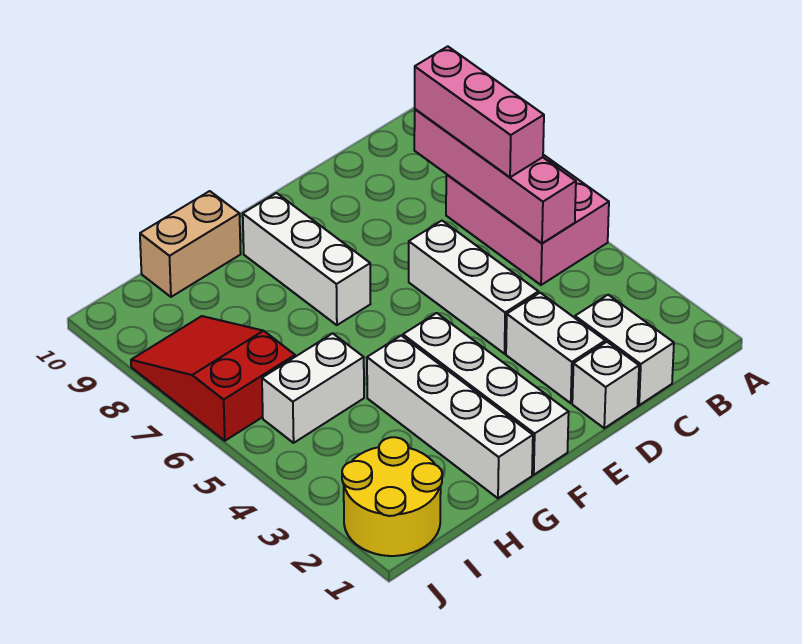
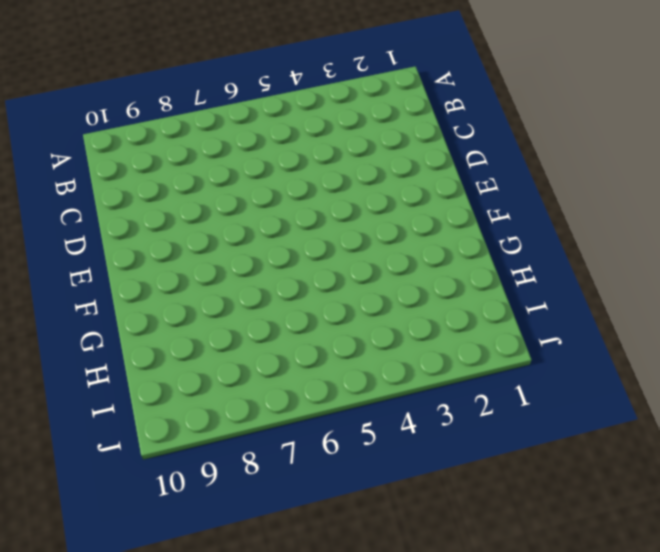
none -> pink 2x3 brick [446,155,609,285]
none -> white 1x2 brick [575,295,674,405]
none -> white 1x1 brick [572,342,639,428]

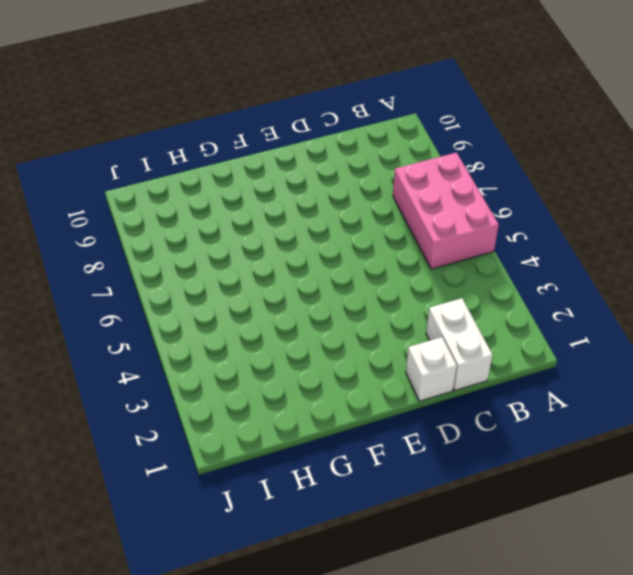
none -> white 1x2 brick [506,293,605,403]
none -> white 1x3 brick [409,221,539,354]
none -> white 1x4 brick [403,313,569,475]

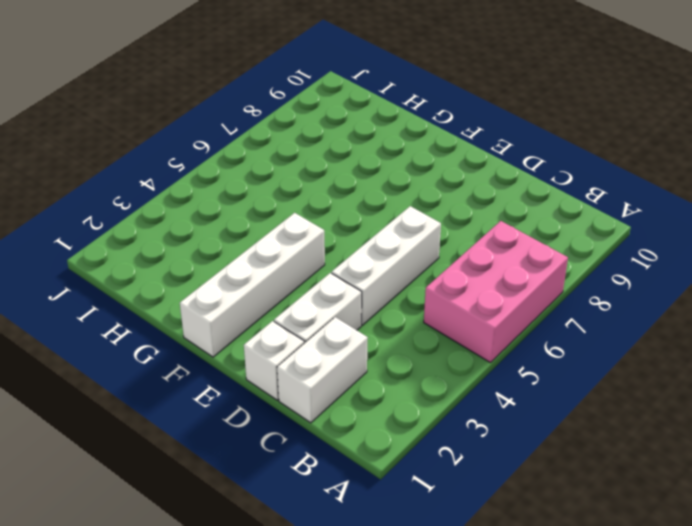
none -> white 1x3 brick [243,193,370,325]
none -> white 1x4 brick [367,336,533,498]
none -> tan 1x2 brick [140,191,241,297]

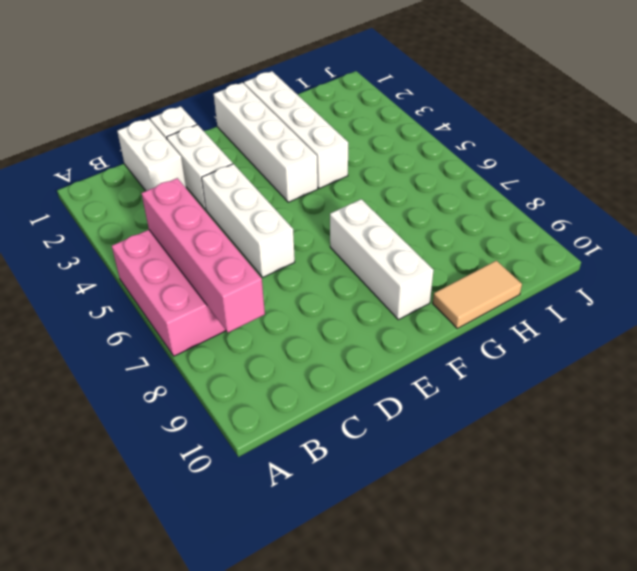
tan 1x2 tile [433,261,522,328] -> tan 1x2 brick [140,191,241,297]
none -> white 1x2 brick [262,333,364,443]
none -> yellow 2x2 round brick [342,437,442,556]
none -> red 2x3 slope [131,316,295,441]

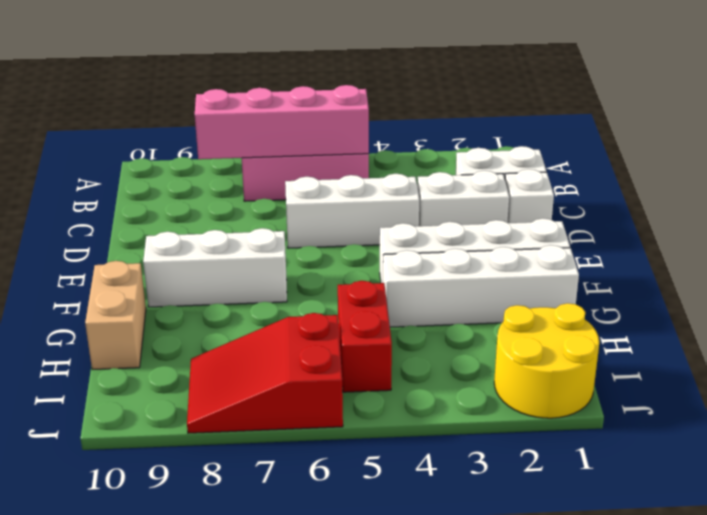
red 1x2 brick [338,281,392,392] -> white 1x2 brick [262,333,364,443]
none -> pink 1x3 brick [415,46,544,177]

